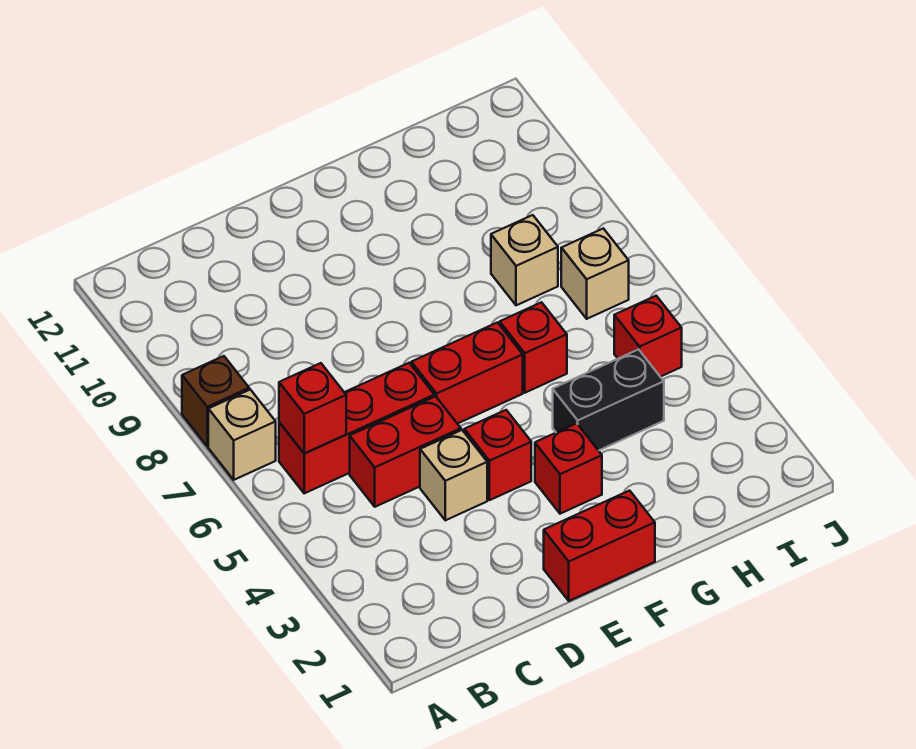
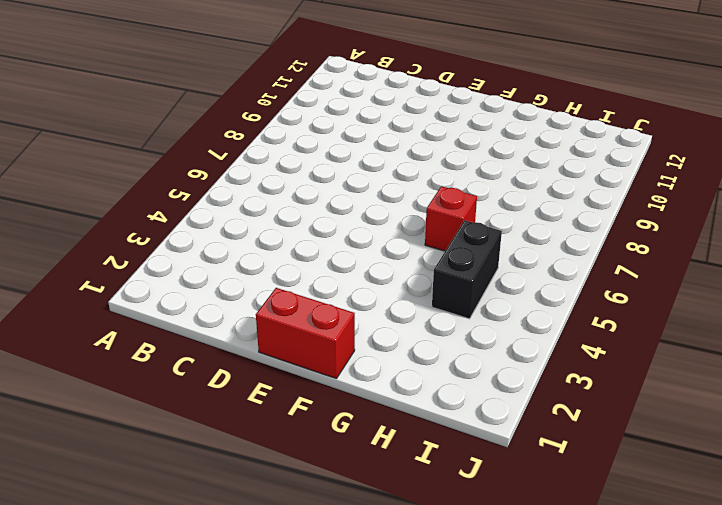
black 1x2 brick [432,220,502,319] -> black 1x2 brick turned to [553,349,664,451]
none -> tan 1x1 brick [208,390,276,480]
none -> brown 1x1 brick [182,356,249,446]
none -> red 1x3 brick [279,363,434,493]

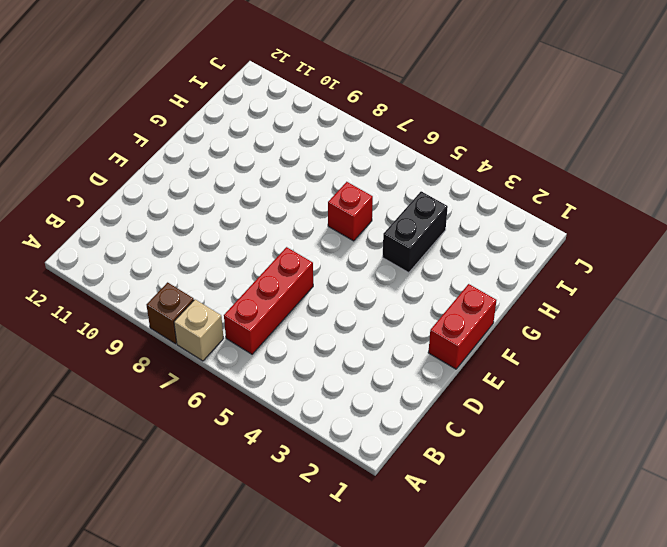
none -> red 1x2 brick [350,396,461,507]
none -> tan 1x1 brick [420,430,487,520]
none -> red 1x1 brick [464,410,531,500]

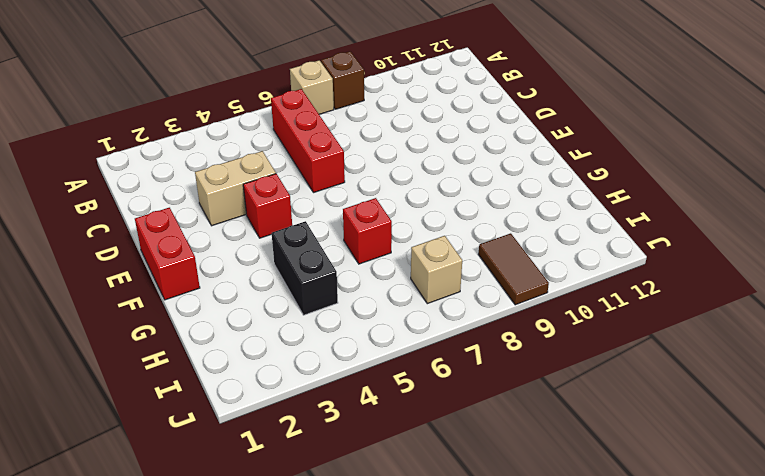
tan 1x2 brick [195,151,276,226] -> tan 1x1 brick [420,430,487,520]
brown 1x2 tile [478,233,549,305] -> none
none -> red 1x2 brick [350,396,461,507]
none -> red 1x2 brick [411,323,523,424]
none -> red 1x1 brick [535,423,602,514]

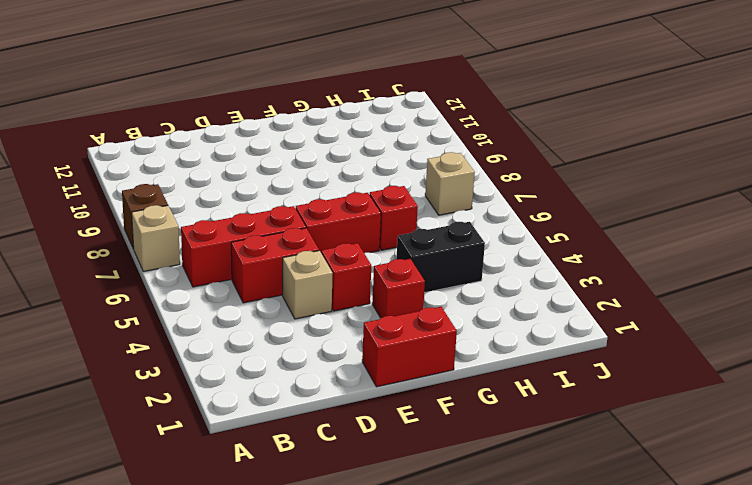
none -> tan 1x1 brick [491,215,558,305]
none -> red 1x1 brick [614,296,682,377]
none -> red 1x1 brick [279,363,346,454]

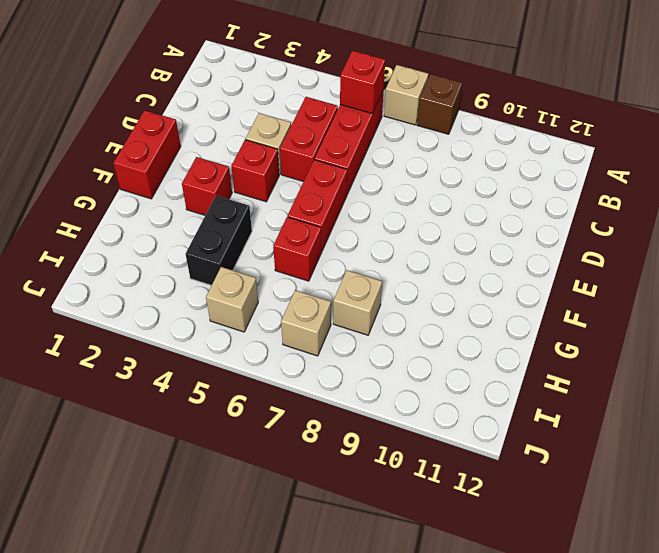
tan 1x1 brick [206,267,258,332] -> red 1x1 brick [614,296,682,377]

